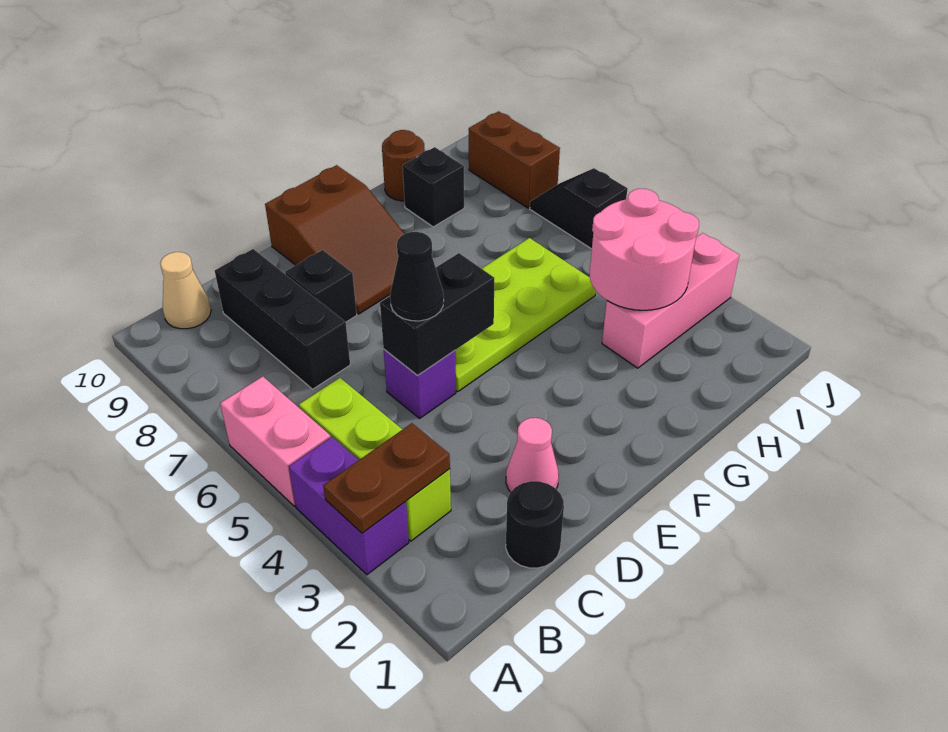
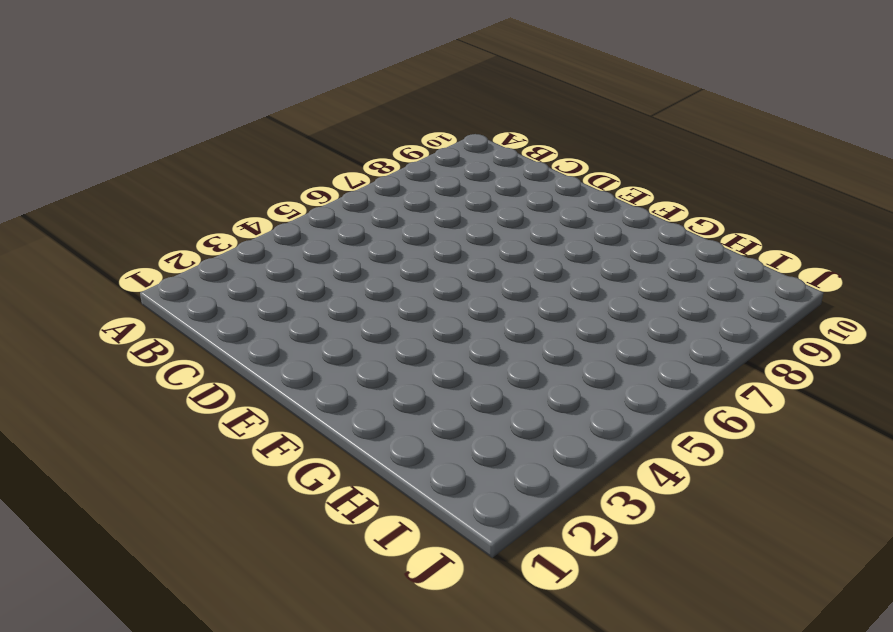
none -> purple 1x2 brick [289,437,409,575]
none -> pink 1x2 brick [220,376,331,506]
none -> lime 1x3 brick [299,378,451,541]

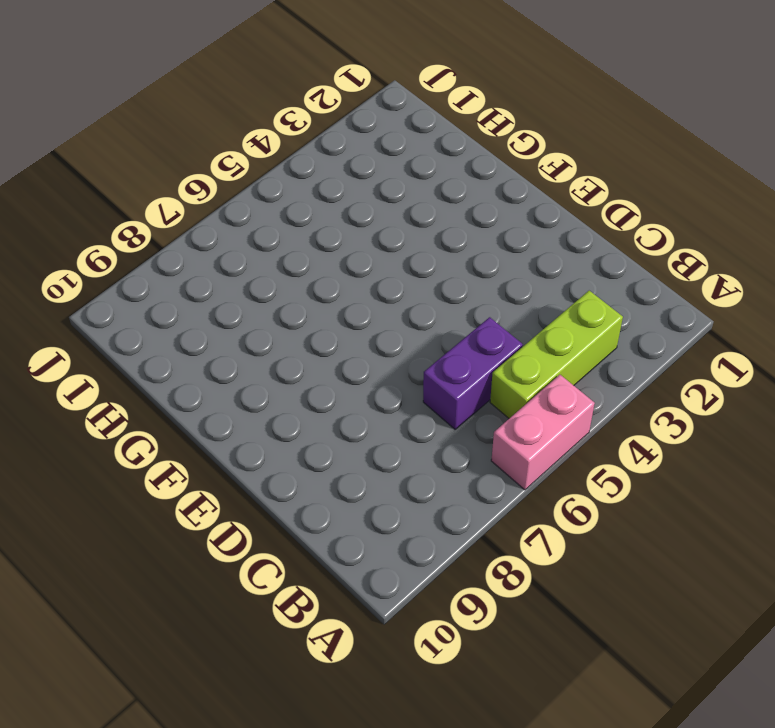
purple 1x2 brick [423,317,523,429] -> purple 1x2 brick moved to [289,437,409,575]
none -> tan 1x1 cone [160,252,211,329]
none -> black 1x1 round brick [506,481,564,568]
none -> black 1x3 brick [215,249,350,389]

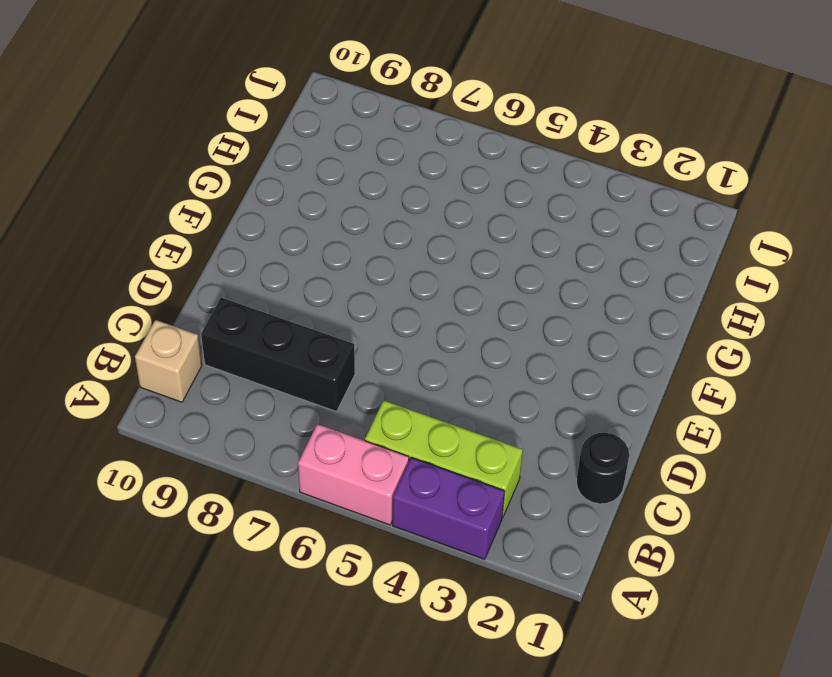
tan 1x1 brick [135,320,202,402] -> tan 1x1 cone [160,252,211,329]
none -> pink 1x1 cone [506,418,559,492]
none -> purple 1x1 brick [384,350,456,418]
none -> black 1x1 brick [285,250,357,322]

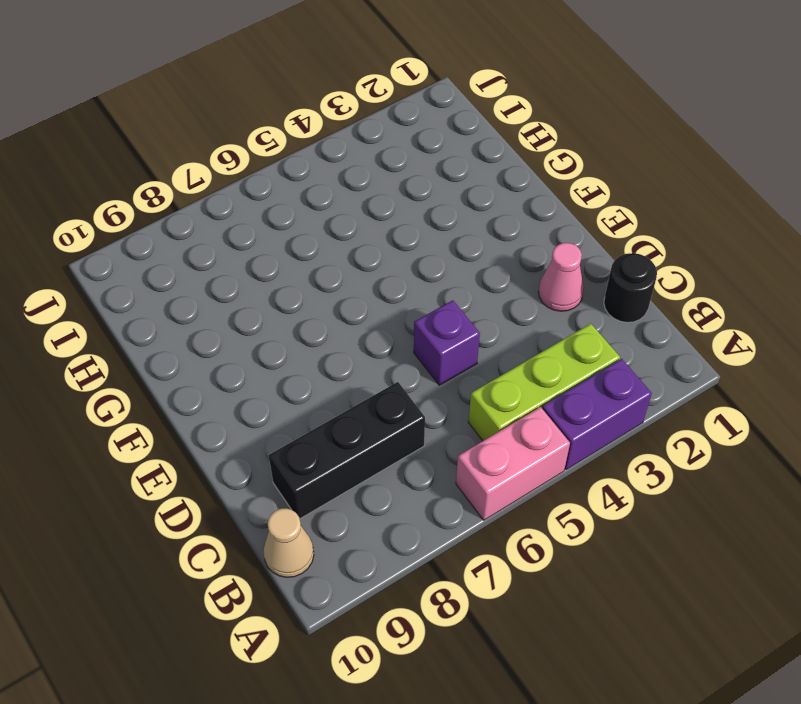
none -> black 1x1 brick [285,250,357,322]
none -> lime 2x4 plate [455,238,596,392]
none -> brown 2x3 slope [265,165,405,314]

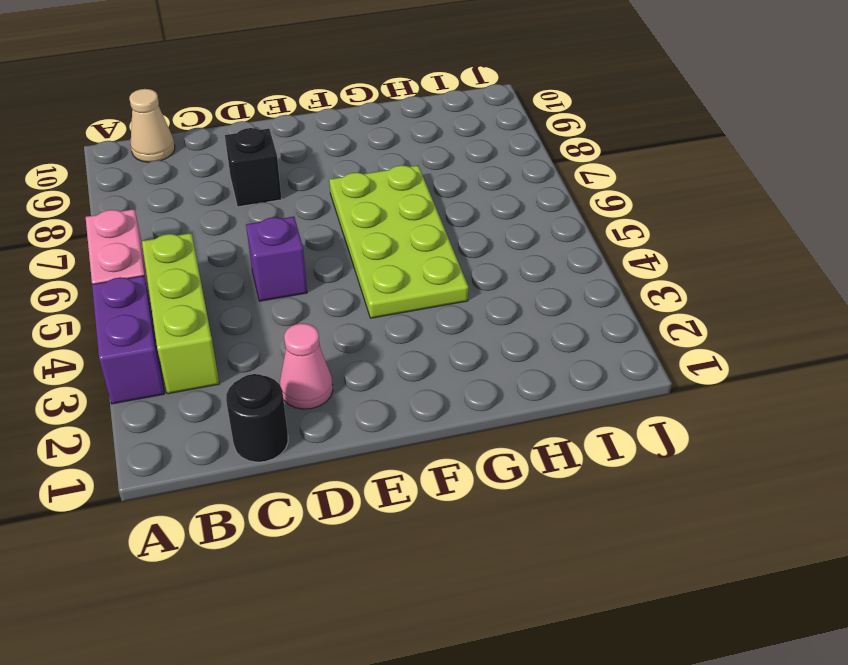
lime 2x4 plate [329,165,468,318] -> lime 2x4 plate turned to [455,238,596,392]
none -> black 1x3 brick [215,249,350,389]
none -> brown 2x3 slope [265,165,405,314]
none -> pink 1x3 brick [602,233,739,368]

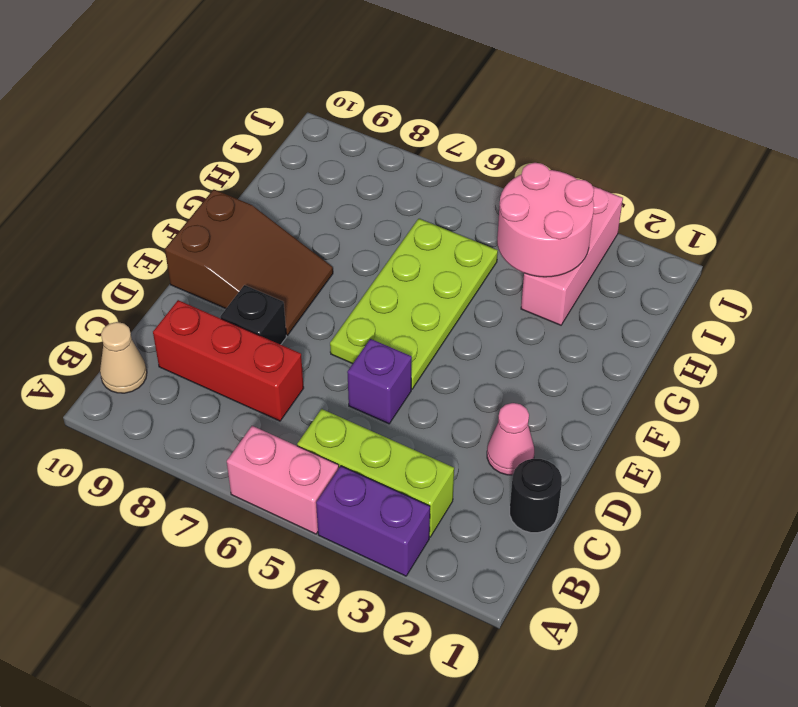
red 1x3 brick [153,300,304,421] -> black 1x3 brick [215,249,350,389]
none -> black 1x1 brick [403,147,464,227]
none -> brown 1x1 round brick [382,130,425,201]
none -> black 1x2 slope [530,168,628,249]

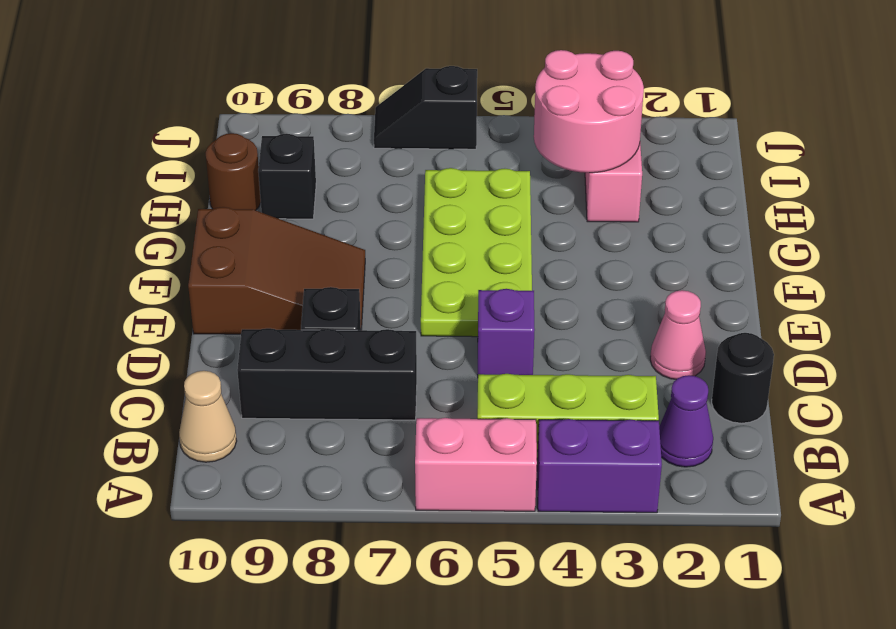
purple 1x1 cone [659,375,713,467] -> none
none -> brown 1x2 brick [469,111,560,208]
none -> brown 1x2 plate [323,423,450,533]
none -> black 1x2 brick [380,253,494,376]

